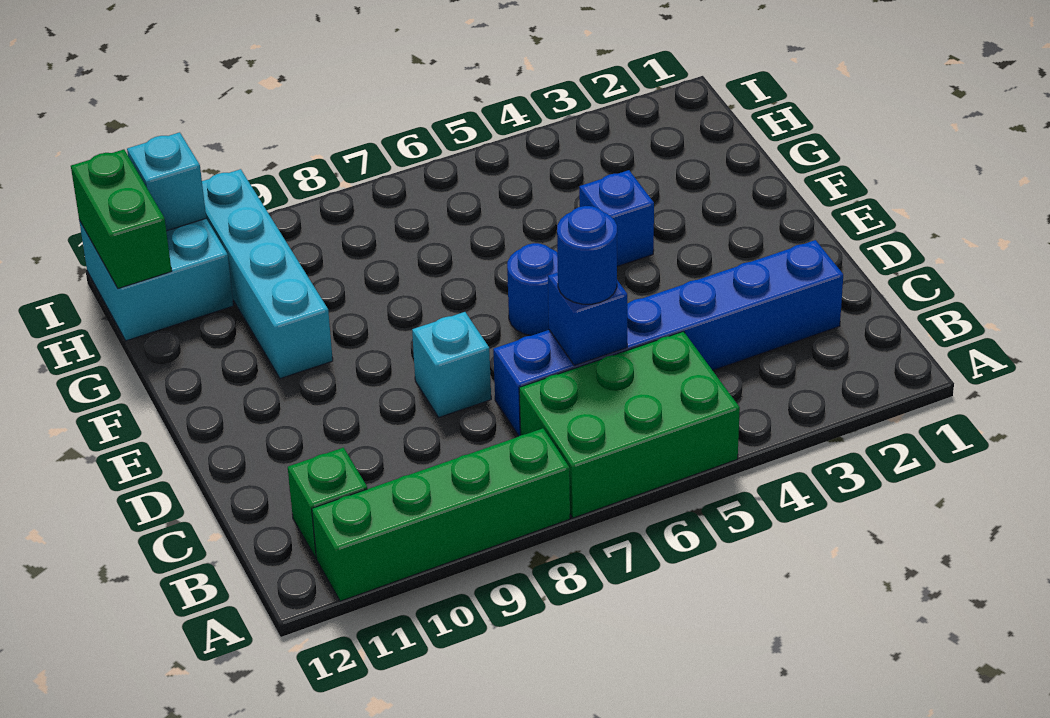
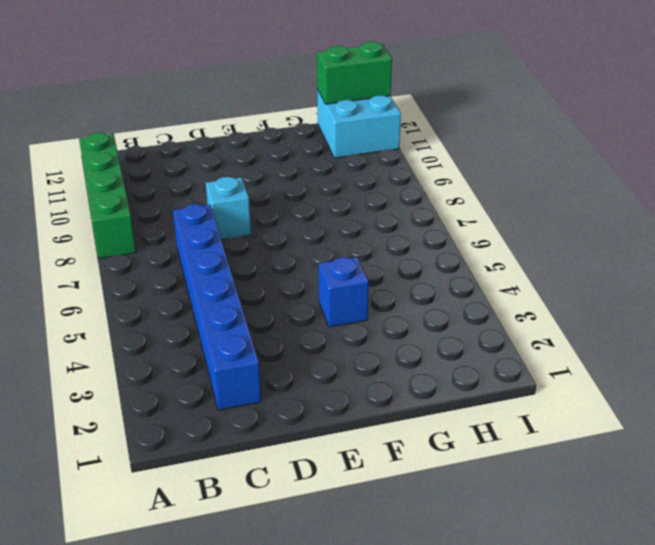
none -> green 2x3 brick [519,331,740,518]
none -> green 1x1 brick [288,448,367,558]
none -> blue 1x1 round brick [507,243,558,336]

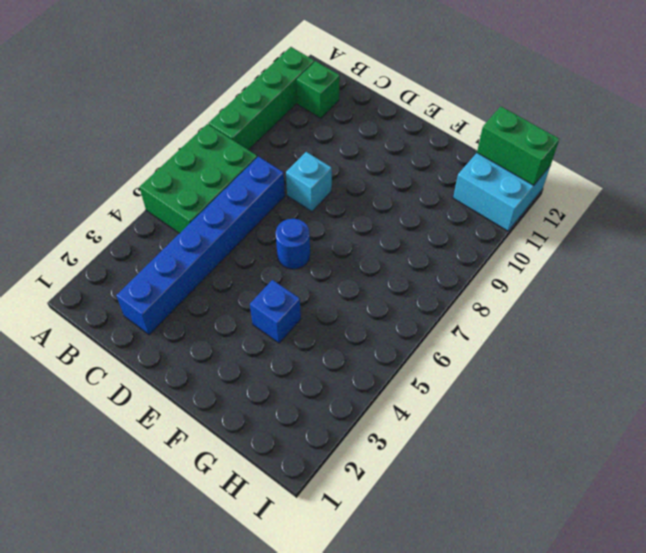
none -> cyan 1x4 brick [202,169,333,379]
none -> blue 1x1 brick [548,272,627,366]
none -> cyan 1x1 brick [127,132,206,231]

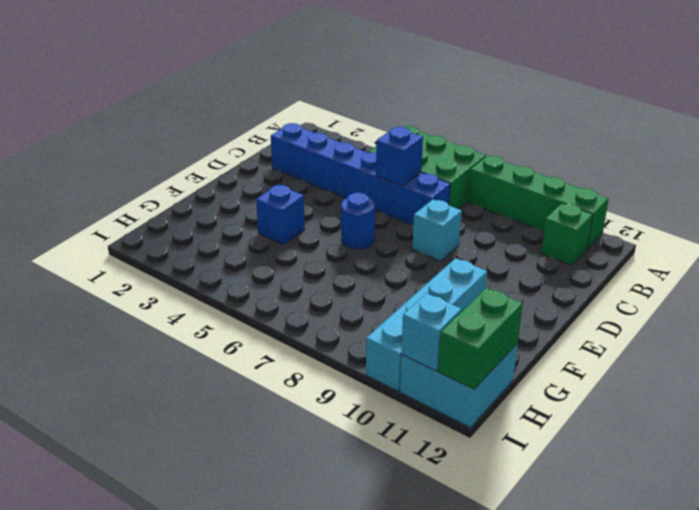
none -> blue 1x1 round brick [557,206,617,304]

